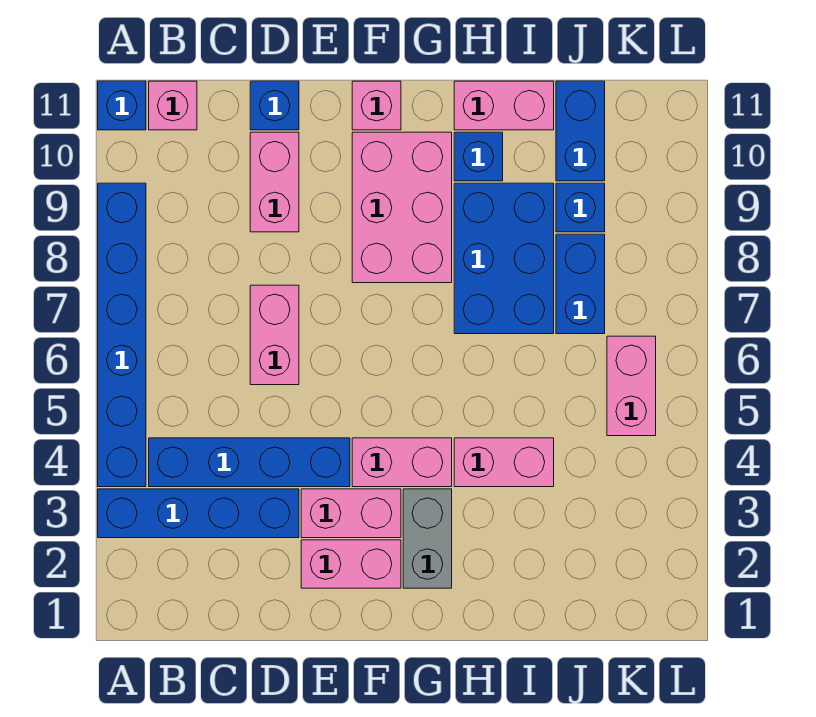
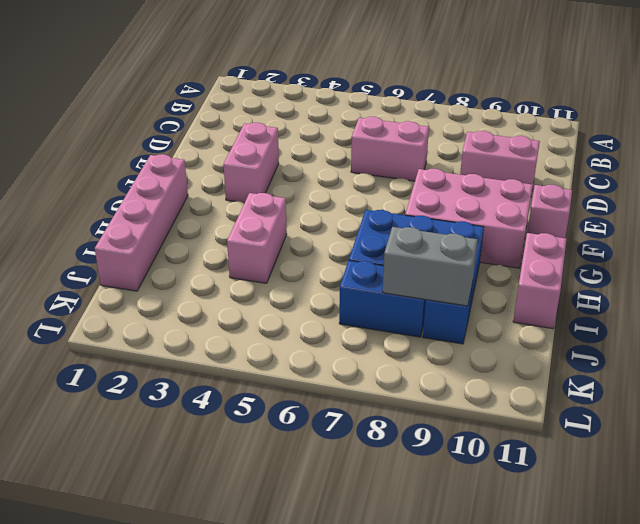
pink 1x4 brick [95,154,188,291] -> none
grey 1x2 brick [383,227,478,306] -> grey 1x2 brick moved to [403,489,452,588]
none -> blue 1x4 brick [98,489,299,538]
none -> blue 1x6 brick [98,183,146,487]
none -> blue 1x1 brick [98,81,146,130]

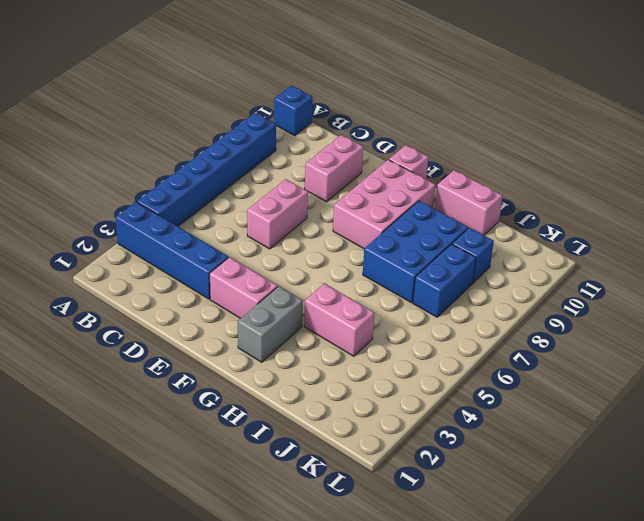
none -> blue 1x4 brick [149,438,350,487]
none -> pink 1x1 brick [149,81,197,130]
none -> blue 1x1 brick [250,81,299,130]

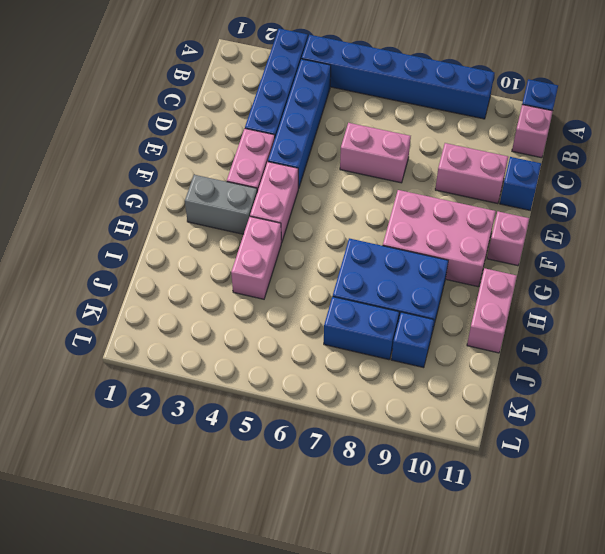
none -> pink 1x2 brick [301,540,401,588]
none -> blue 1x1 brick [454,132,503,181]
none -> blue 1x2 brick [556,81,605,181]

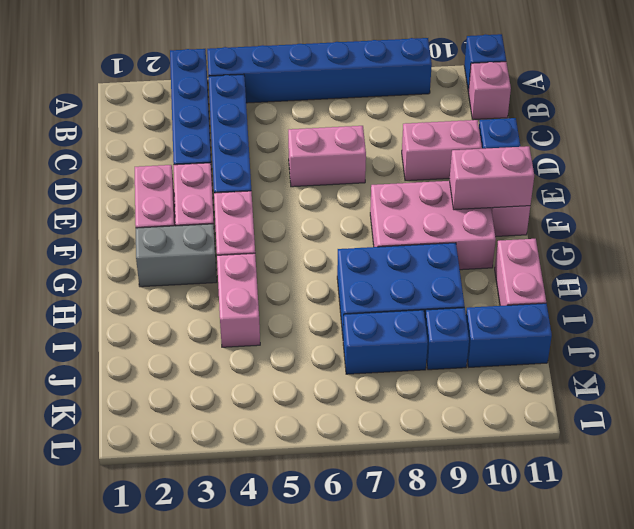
pink 1x2 brick [450,146,534,210] -> pink 1x2 brick moved to [607,336,656,436]
none -> blue 1x1 brick [454,132,503,181]

